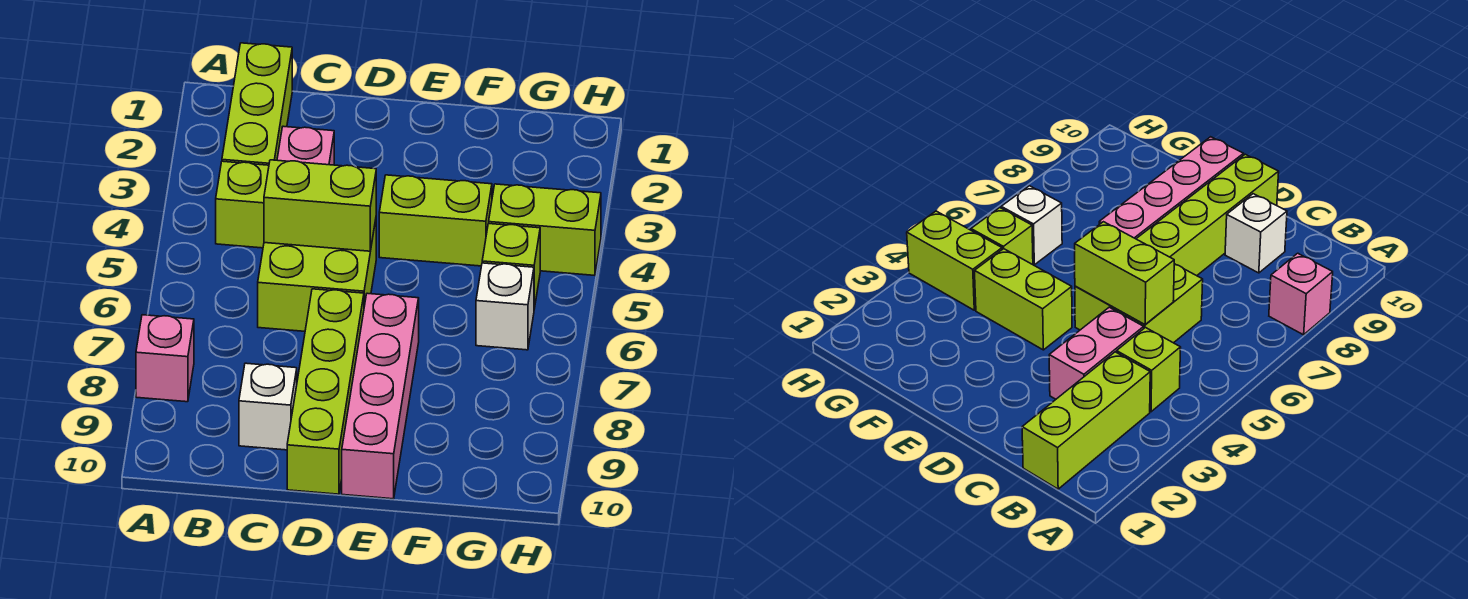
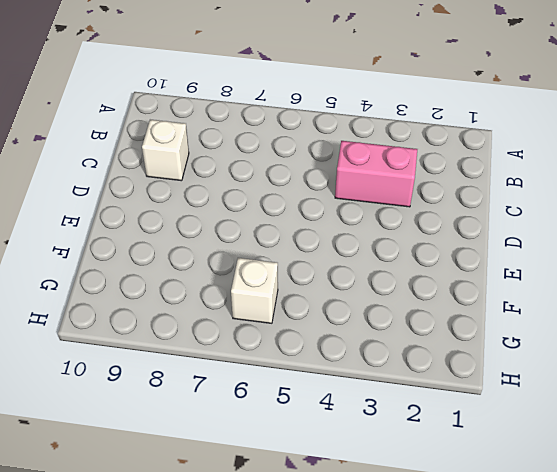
none -> pink 1x1 brick [136,315,194,402]
none -> lime 1x3 brick [222,43,292,165]
none -> lime 1x1 brick [216,161,269,248]

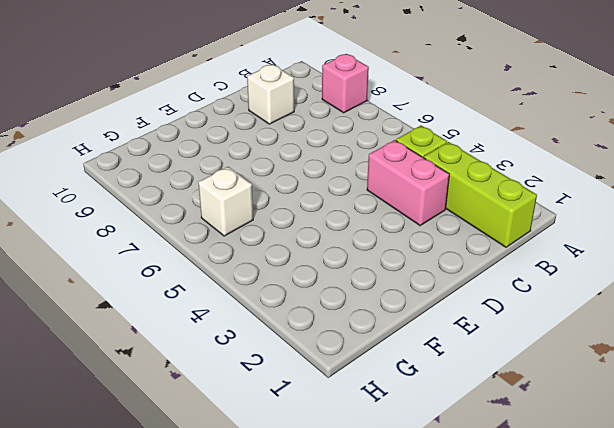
none -> lime 2x2 brick [258,220,376,331]
none -> lime 1x4 brick [287,289,364,494]
none -> lime 1x2 brick [379,175,492,266]

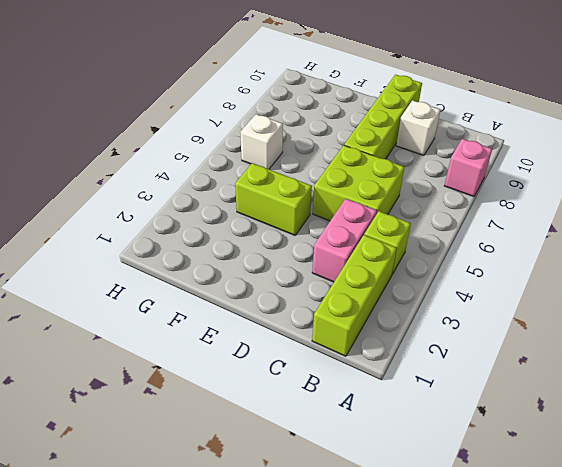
none -> pink 1x4 brick [342,293,419,499]
none -> lime 1x2 brick [489,184,601,275]
none -> lime 1x1 brick [482,224,540,309]

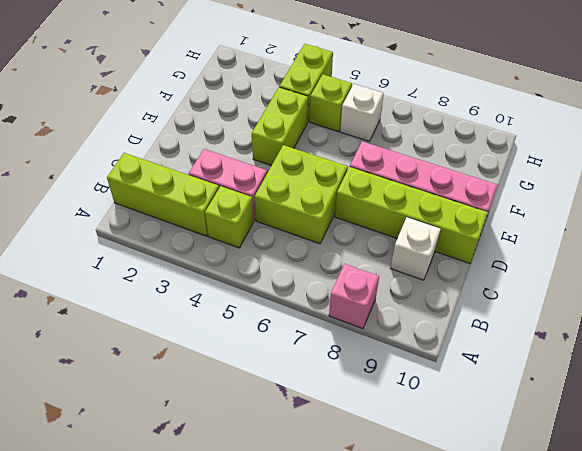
none -> lime 1x2 brick [264,160,376,251]

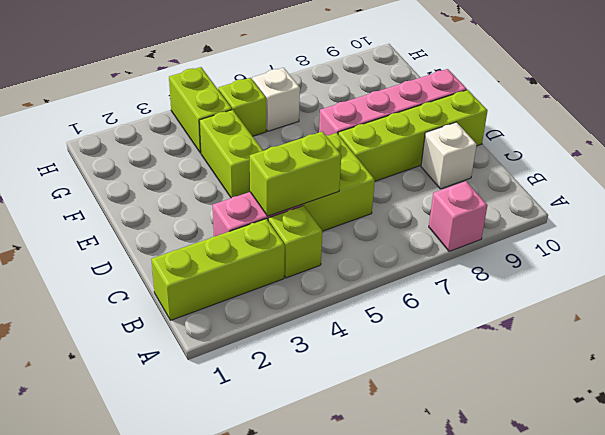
lime 1x2 brick [250,132,341,216] -> lime 1x2 brick turned to [264,160,376,251]

